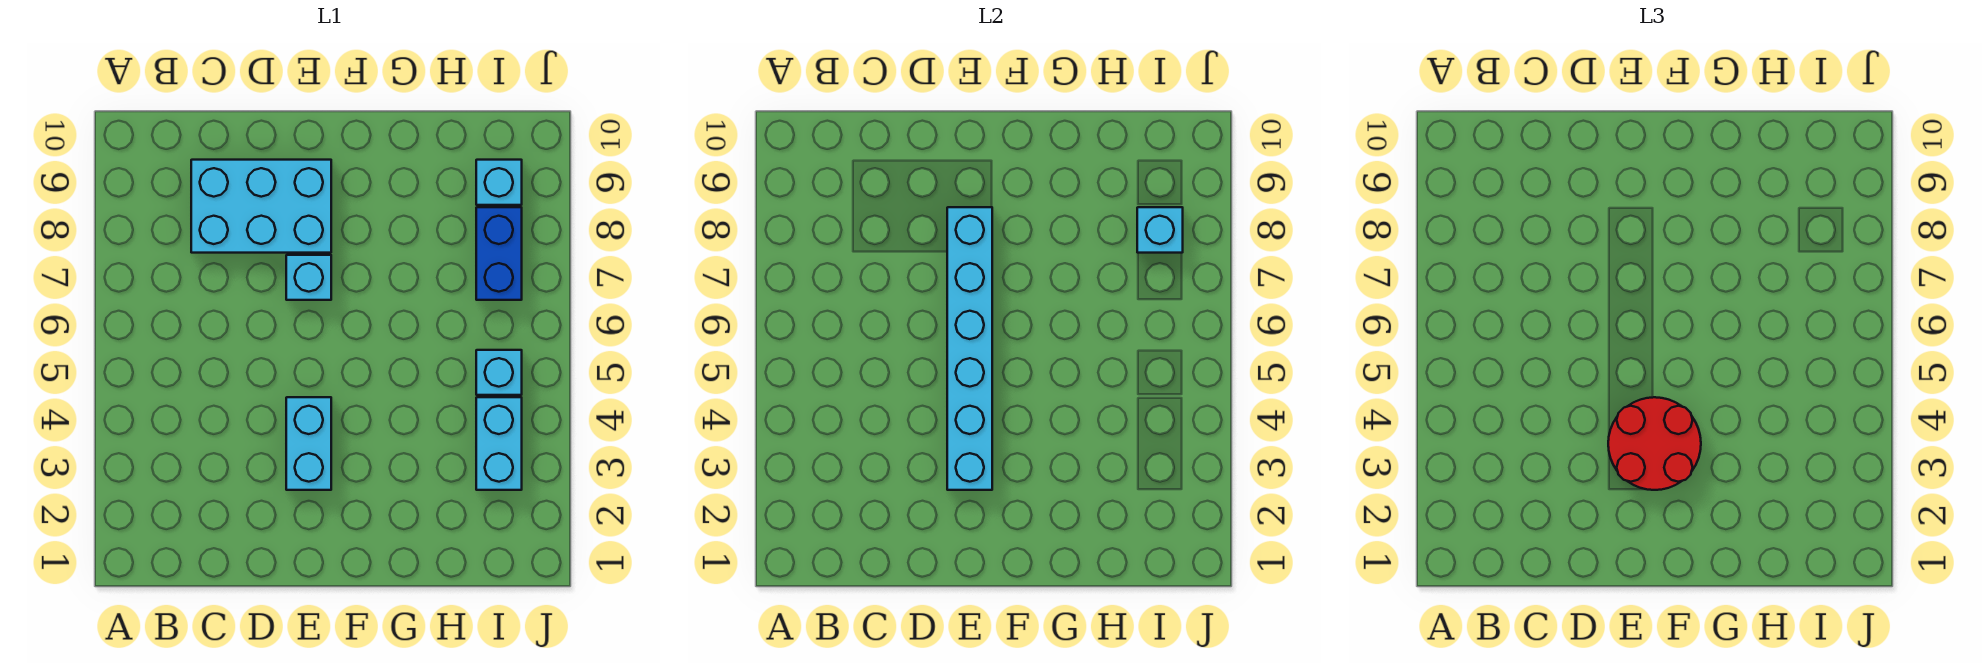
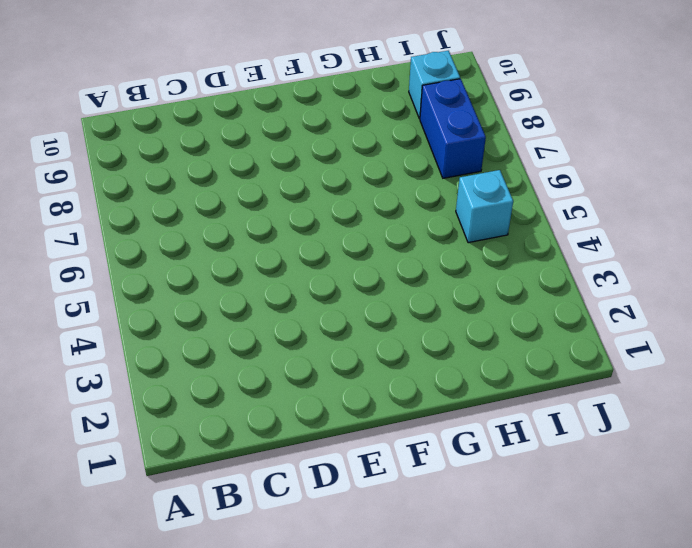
none -> cyan 2x3 brick [191,160,331,253]
none -> cyan 1x2 brick [286,397,331,490]

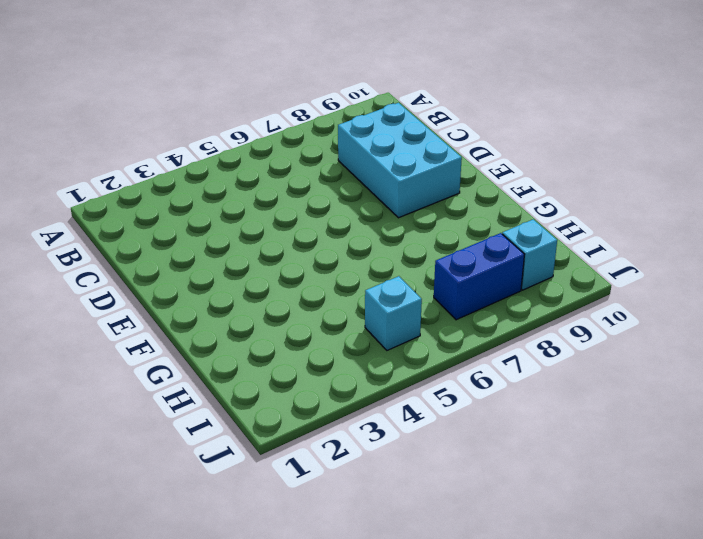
none -> cyan 1x2 brick [286,397,331,490]
none -> cyan 1x1 brick [286,255,331,300]

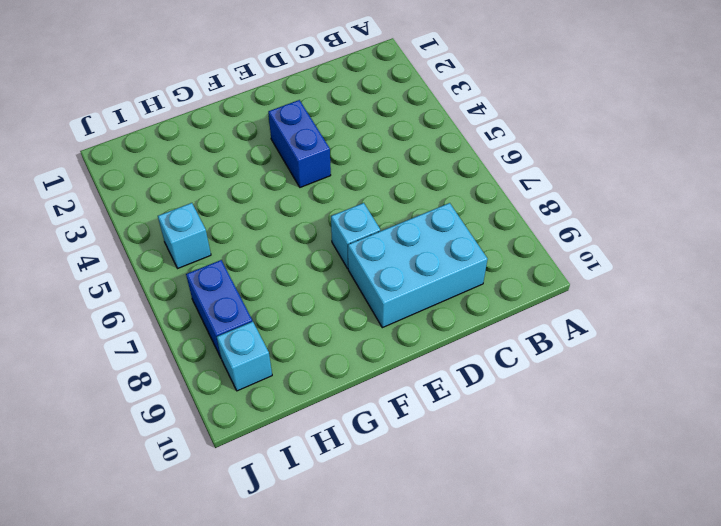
blue 1x2 brick [268,100,331,187] -> cyan 1x2 brick [286,397,331,490]
none -> cyan 1x2 brick [476,397,522,490]
none -> cyan 1x6 brick [947,207,992,490]

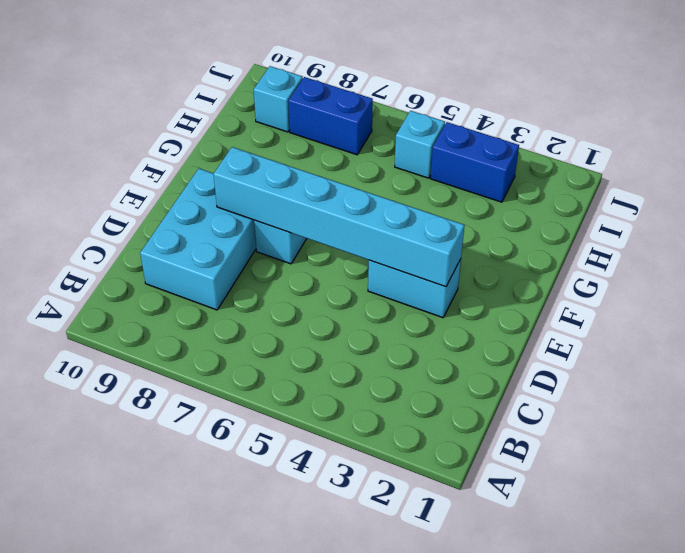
blue 1x2 brick [430,122,519,202] -> cyan 1x2 brick [476,397,522,490]
none -> cyan 1x1 brick [1137,207,1183,253]
none -> red 2x2 round brick [1608,397,1701,490]

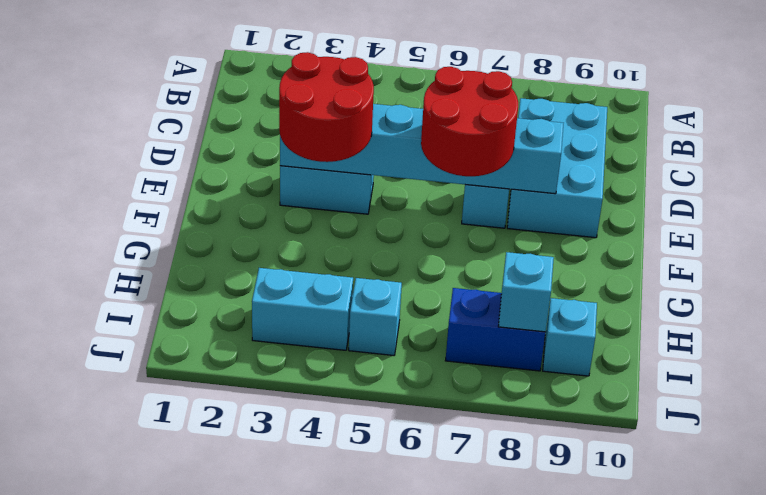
red 2x2 round brick [421,67,518,176] -> none

